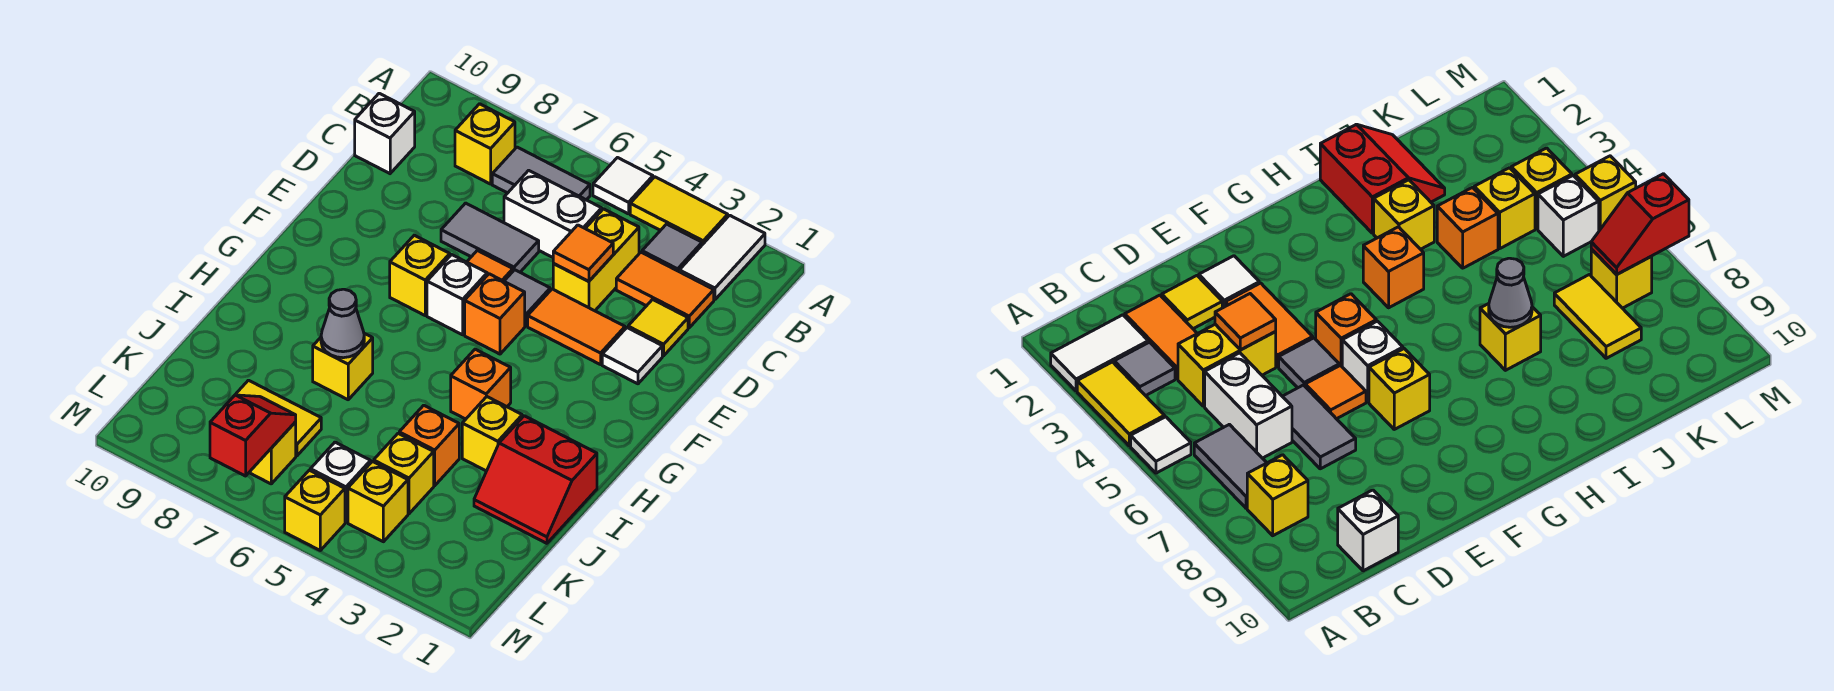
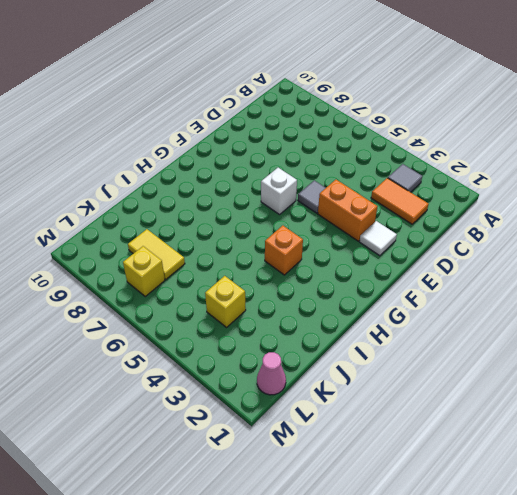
orange 1x2 brick [318,180,378,241] -> orange 1x2 tile [528,289,625,365]
pink 1x1 cone [257,352,286,395] -> none
none -> white 1x2 tile [679,215,765,300]
none -> yellow 1x2 tile [630,177,728,245]
none -> white 1x1 tile [593,158,653,214]
none -> grey 1x2 tile [492,147,590,200]

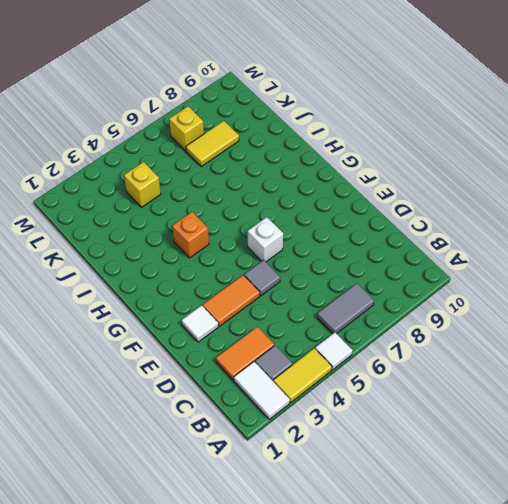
none -> yellow 1x1 brick [455,104,515,184]
none -> yellow 1x2 brick [553,209,639,311]
none -> white 1x2 brick [504,170,602,257]
none -> white 1x1 brick [355,93,415,173]

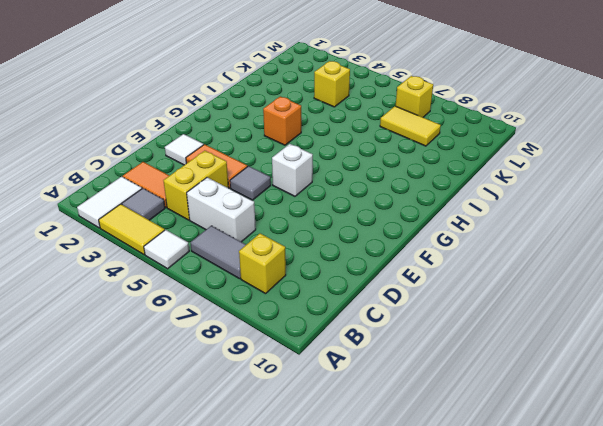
none -> white 1x1 brick [355,93,415,173]
none -> yellow 1x1 tile [628,299,688,356]
none -> grey 1x2 tile [441,203,539,272]
none -> orange 1x1 tile [467,250,513,281]

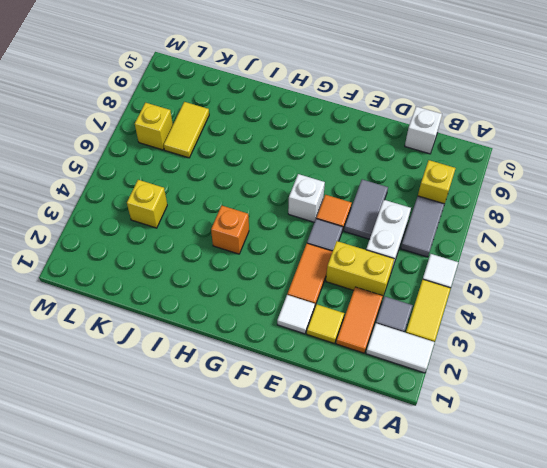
none -> orange 1x1 brick [465,274,525,354]
none -> yellow 1x1 brick [390,235,450,315]
none -> red 2x2 slope [474,416,597,543]
none -> yellow 1x1 brick [462,397,522,471]

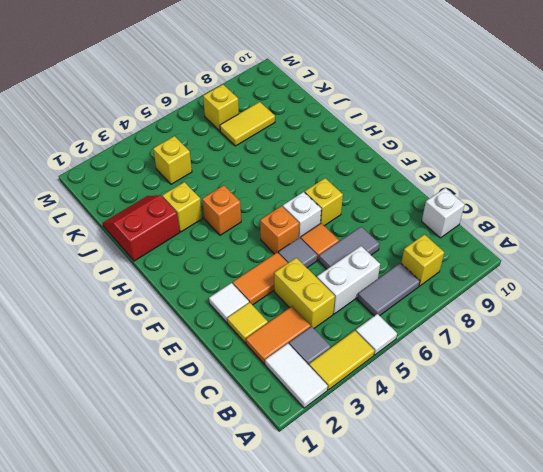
none -> yellow 1x1 brick [313,333,373,400]
none -> orange 1x1 brick [399,405,459,486]
none -> yellow 1x1 brick [348,461,408,542]
none -> white 1x1 brick [310,442,371,522]

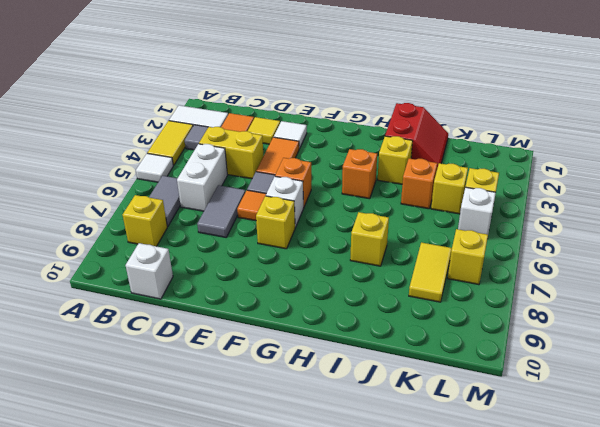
none -> yellow 1x1 brick [285,470,345,550]
none -> orange 1x1 tile [553,225,613,281]
none -> grey 1x1 cone [321,289,364,358]
none -> red 1x2 slope [210,395,296,476]

